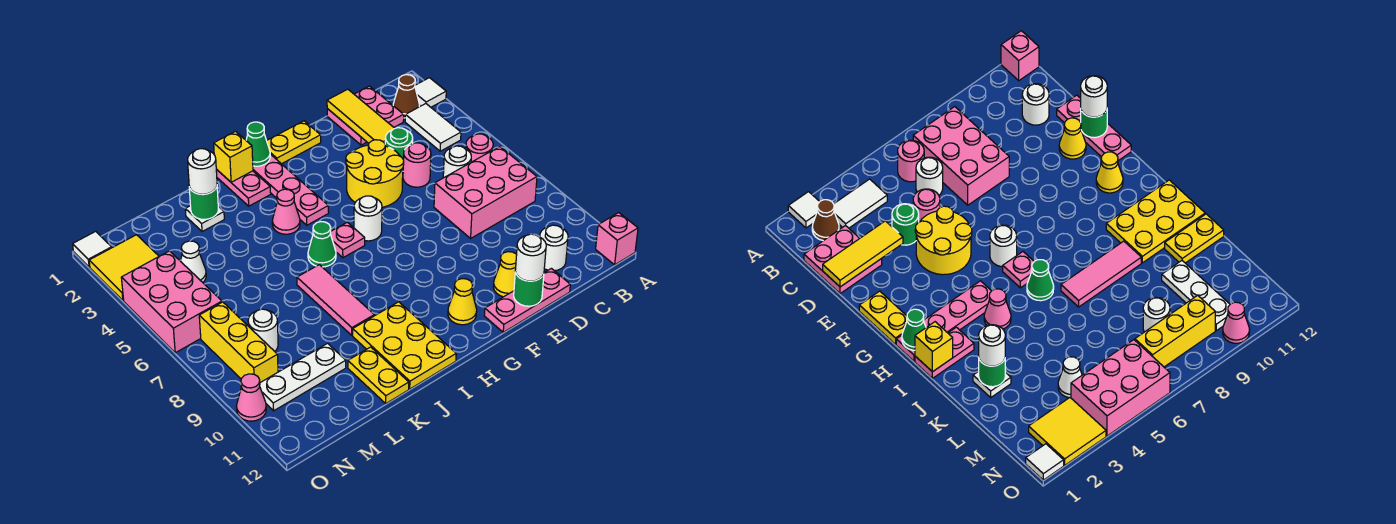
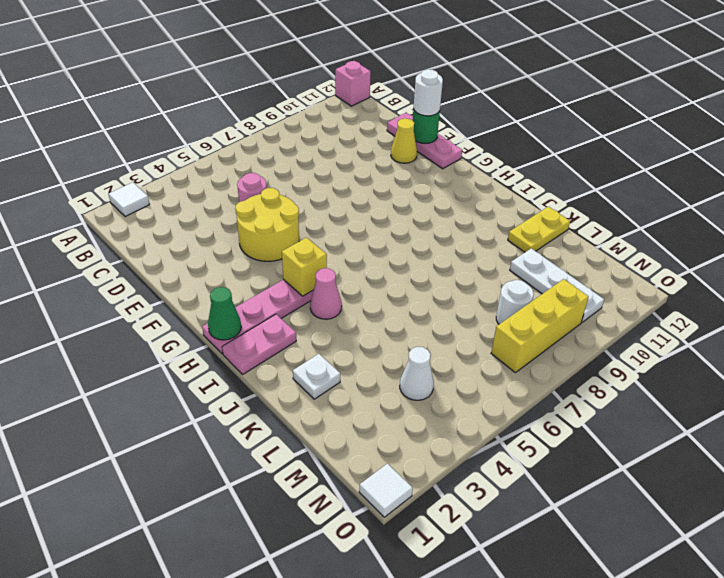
yellow 1x1 brick [282,238,327,296] -> yellow 1x1 brick moved to [214,131,253,182]
none -> brown 1x1 cone [393,75,420,118]
none -> white 1x2 tile [405,104,461,151]
none -> pink 1x1 round brick [466,134,493,162]
none -> pink 2x3 brick [434,147,537,238]

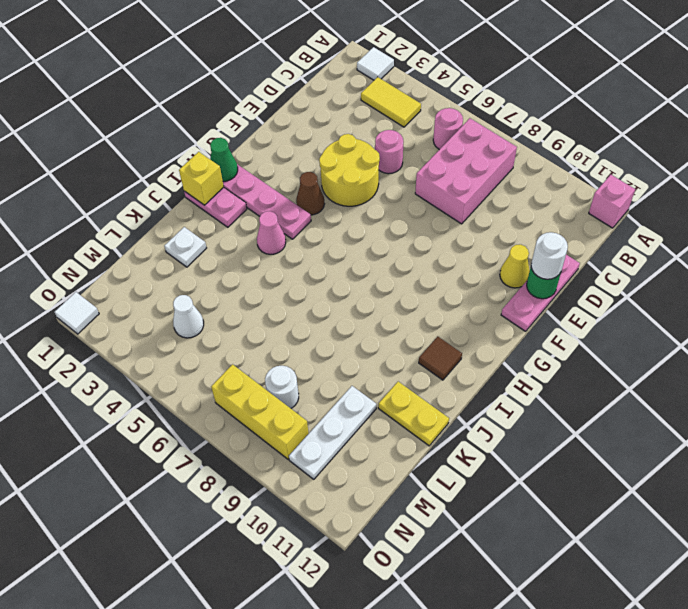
yellow 1x2 tile [361,77,421,127] -> white 1x2 tile [405,104,461,151]
brown 1x1 cone [296,172,325,215] -> brown 1x1 cone moved to [393,75,420,118]
brown 1x1 tile [419,336,462,380] -> yellow 2x3 plate [353,302,456,389]
none -> pink 2x2 plate [327,86,404,145]
none -> white 1x1 round brick [443,146,471,178]
none -> white 1x1 round brick [540,225,568,271]
none -> green 1x1 round brick [385,128,413,159]

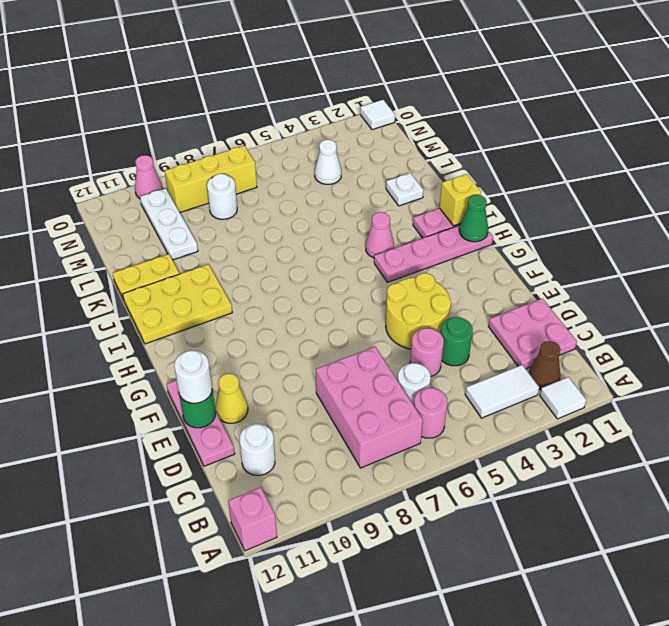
none -> yellow 1x2 plate [267,121,321,164]
none -> white 1x1 round brick [354,196,382,241]
none -> yellow 1x1 cone [448,279,477,325]
none -> pink 1x1 plate [330,222,365,258]

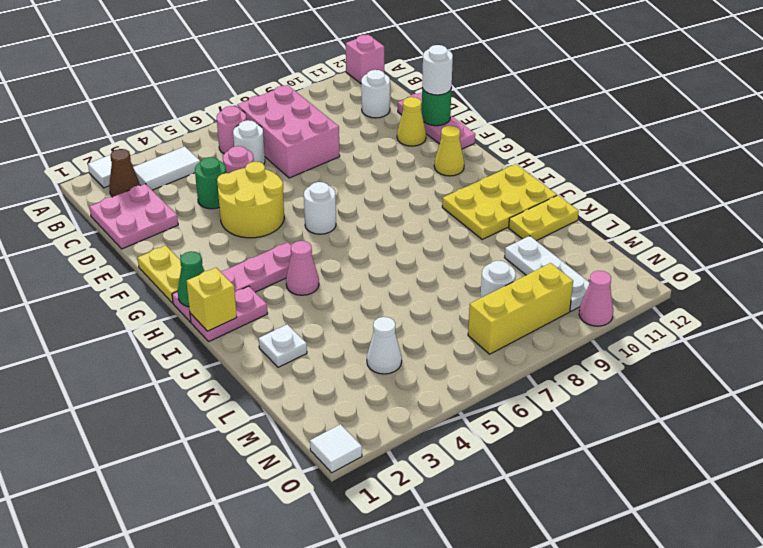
none -> pink 1x1 plate [330,222,365,258]
none -> green 1x1 cone [308,222,336,267]
none -> pink 1x3 tile [297,265,374,335]
none -> yellow 2x2 tile [89,235,159,301]

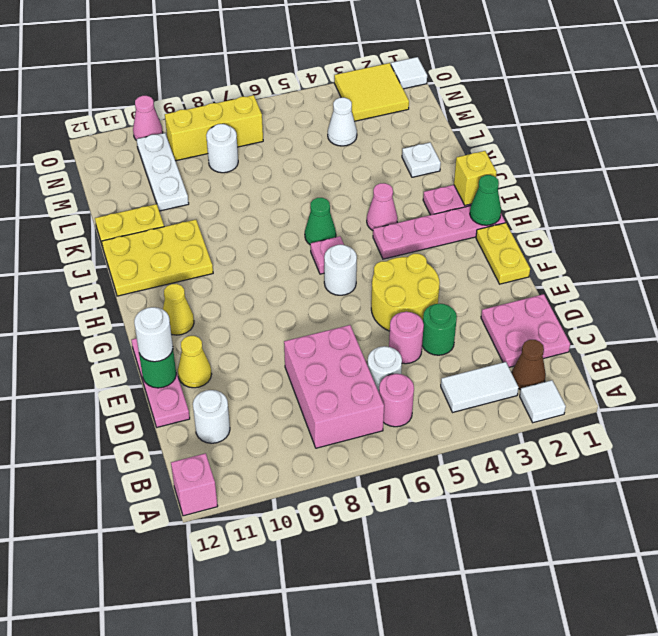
none -> pink 1x3 tile [297,265,374,335]
none -> pink 2x3 brick [121,251,222,353]
none -> yellow 1x3 tile [327,89,395,143]
none -> green 1x1 round brick [189,187,218,219]

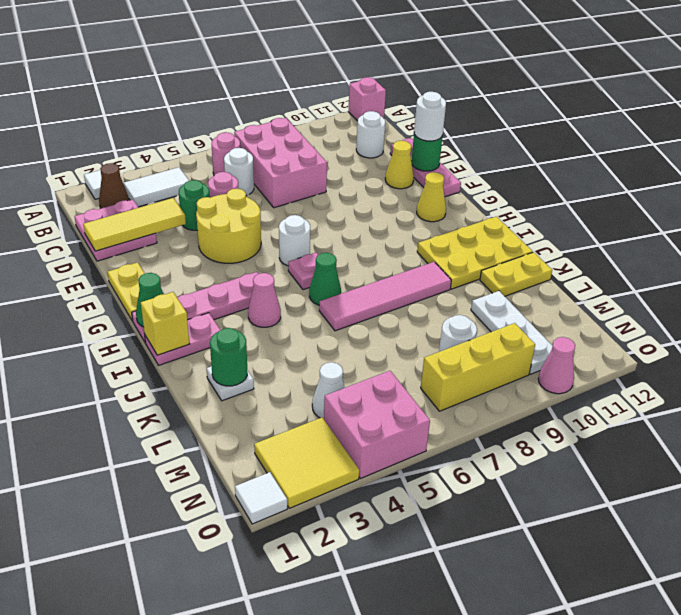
pink 1x4 tile [319,262,451,331] -> pink 1x3 tile [297,265,374,335]
pink 2x2 brick [324,371,430,479] -> pink 2x3 brick [121,251,222,353]
none -> white 1x1 round brick [188,149,217,194]

